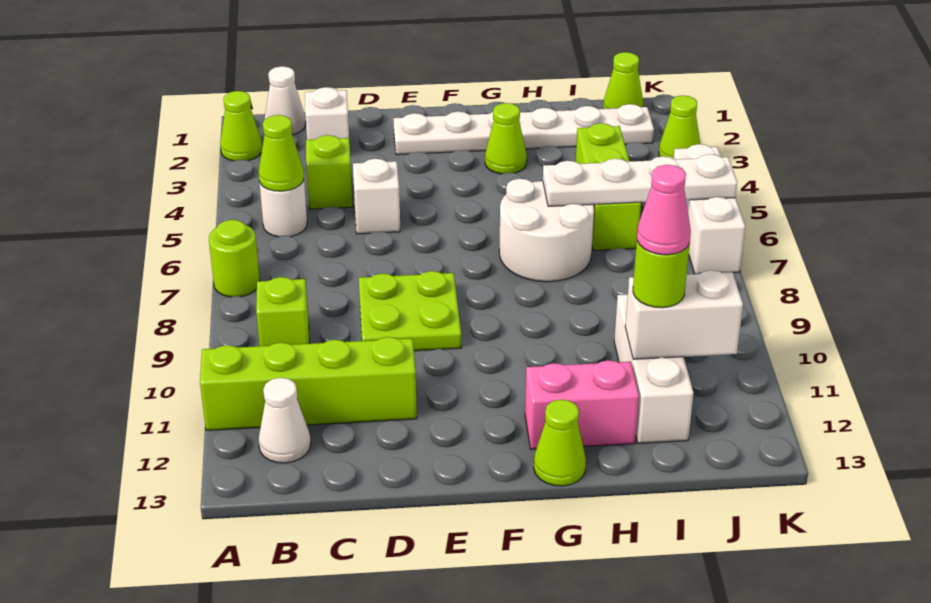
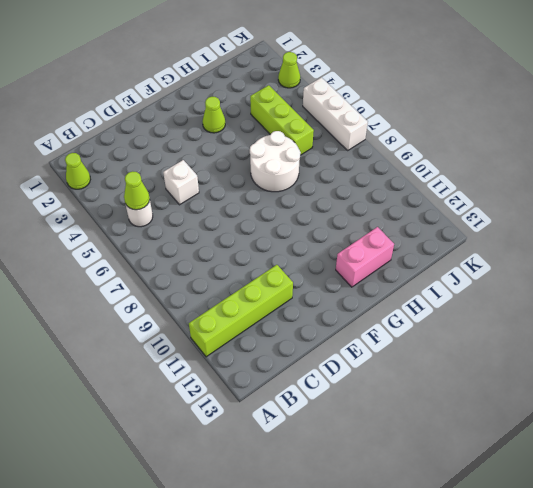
none -> lime 1x1 round brick [209,220,260,297]
none -> white 1x1 cone [264,66,306,135]
none -> lime 1x1 brick [256,277,309,346]

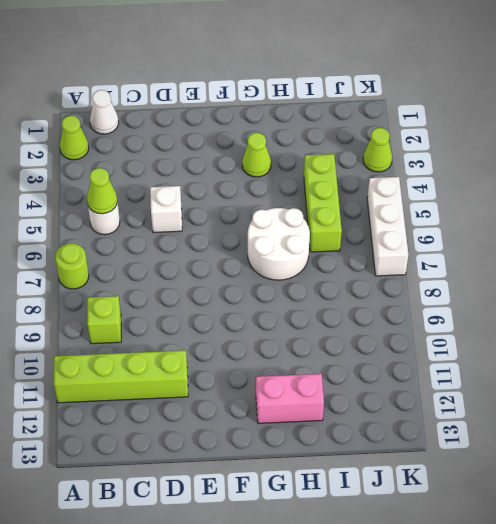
none -> white 1x1 cone [258,378,311,463]
none -> white 1x1 brick [305,87,349,140]
none -> lime 1x1 brick [306,135,353,209]

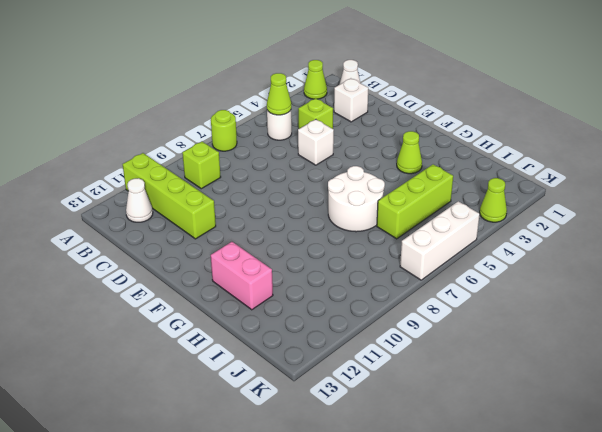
none -> lime 2x2 plate [359,271,461,351]
none -> white 1x6 plate [393,104,654,155]
none -> lime 1x1 cone [534,399,586,486]

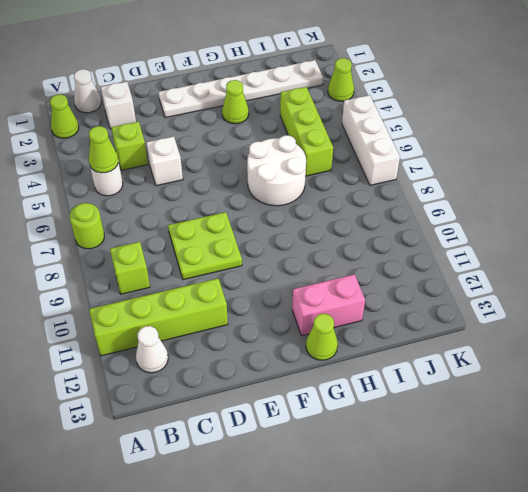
none -> white 1x3 brick [614,295,694,443]
none -> lime 1x1 cone [603,52,643,109]
none -> white 1x4 plate [543,154,737,206]

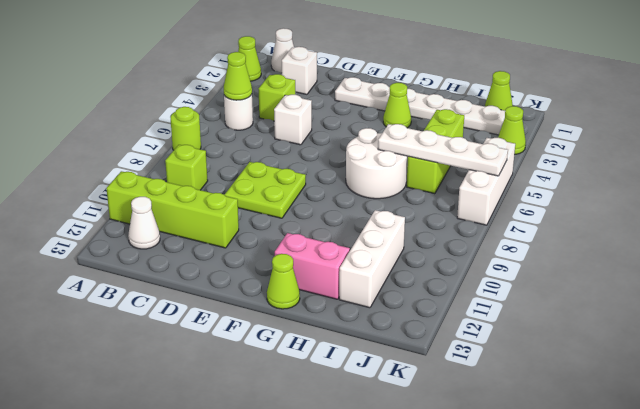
none -> white 1x2 brick [625,270,743,359]
none -> lime 1x1 round brick [633,241,690,308]
none -> pink 1x1 cone [637,165,691,255]

